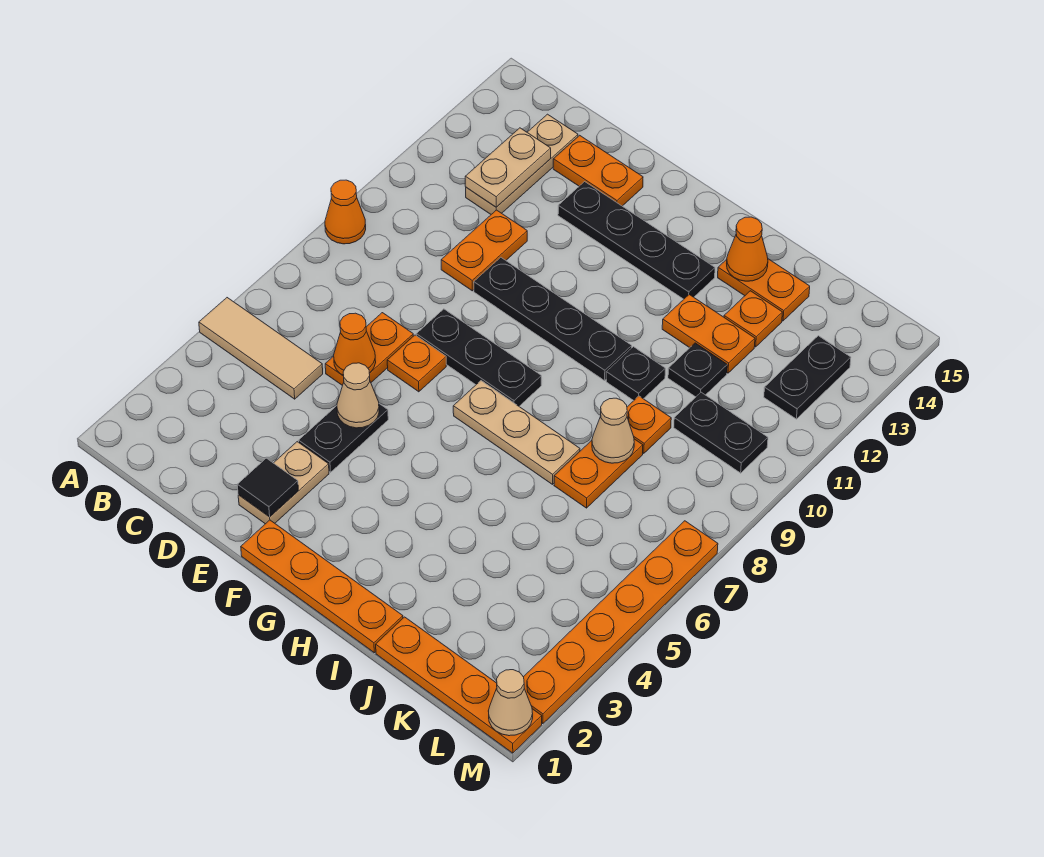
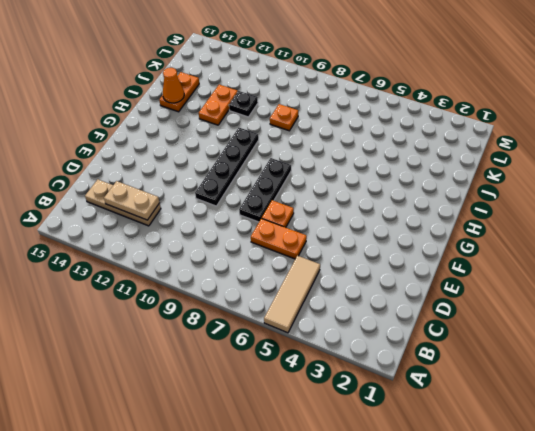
none -> orange 1x1 cone [325,180,366,244]
none -> orange 1x2 plate [441,210,527,291]
none -> orange 1x2 plate [553,135,643,206]
none -> tan 1x2 plate [238,442,329,524]

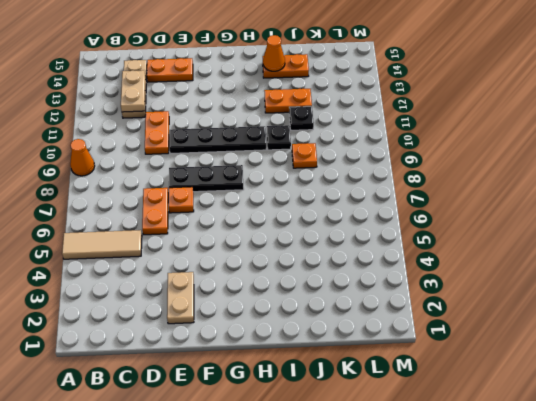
none -> black 1x2 plate [299,404,388,472]
none -> black 1x4 plate [558,182,715,299]
none -> orange 1x4 plate [241,520,403,653]
none -> tan 1x3 plate [453,381,580,484]

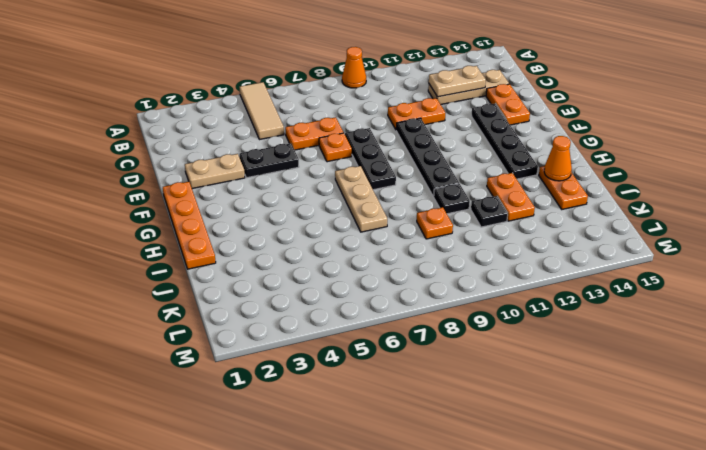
none -> orange 1x4 plate [376,617,542,753]
none -> orange 1x2 plate [554,439,643,508]
none -> orange 1x1 plate [724,291,782,347]
none -> black 1x2 plate [674,392,768,473]

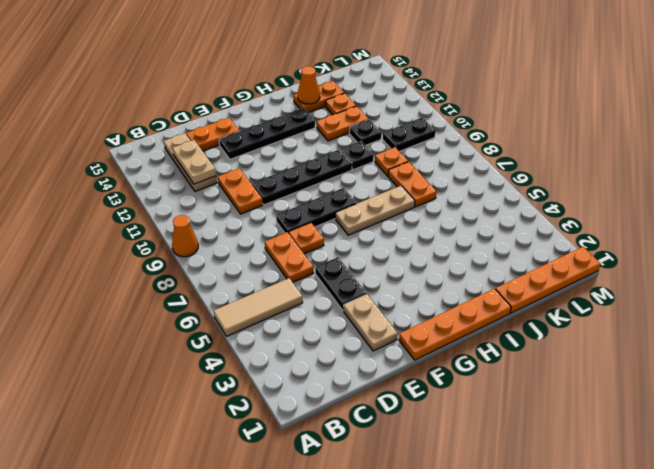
none -> black 1x2 plate [764,336,851,419]
none -> orange 1x6 plate [524,521,718,724]
none -> orange 1x1 cone [334,313,376,375]
none -> black 1x1 tile [237,458,298,517]

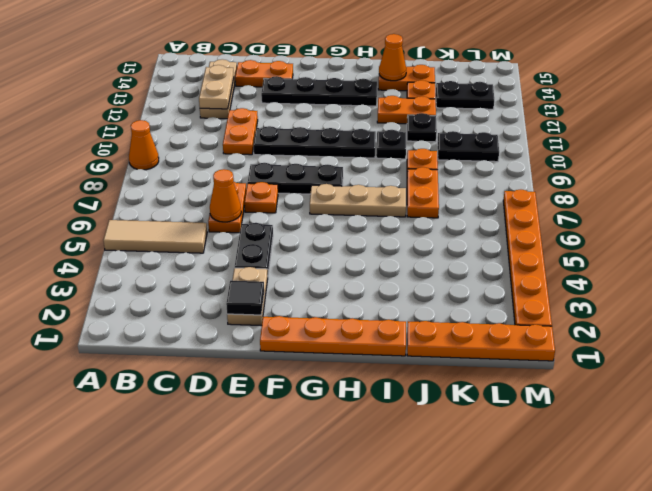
black 1x2 plate [436,81,494,109] -> black 1x2 plate turned to [764,336,851,419]
none -> tan 1x1 cone [337,363,379,428]
none -> tan 1x1 cone [592,398,634,463]
none -> tan 1x1 cone [488,670,533,736]

